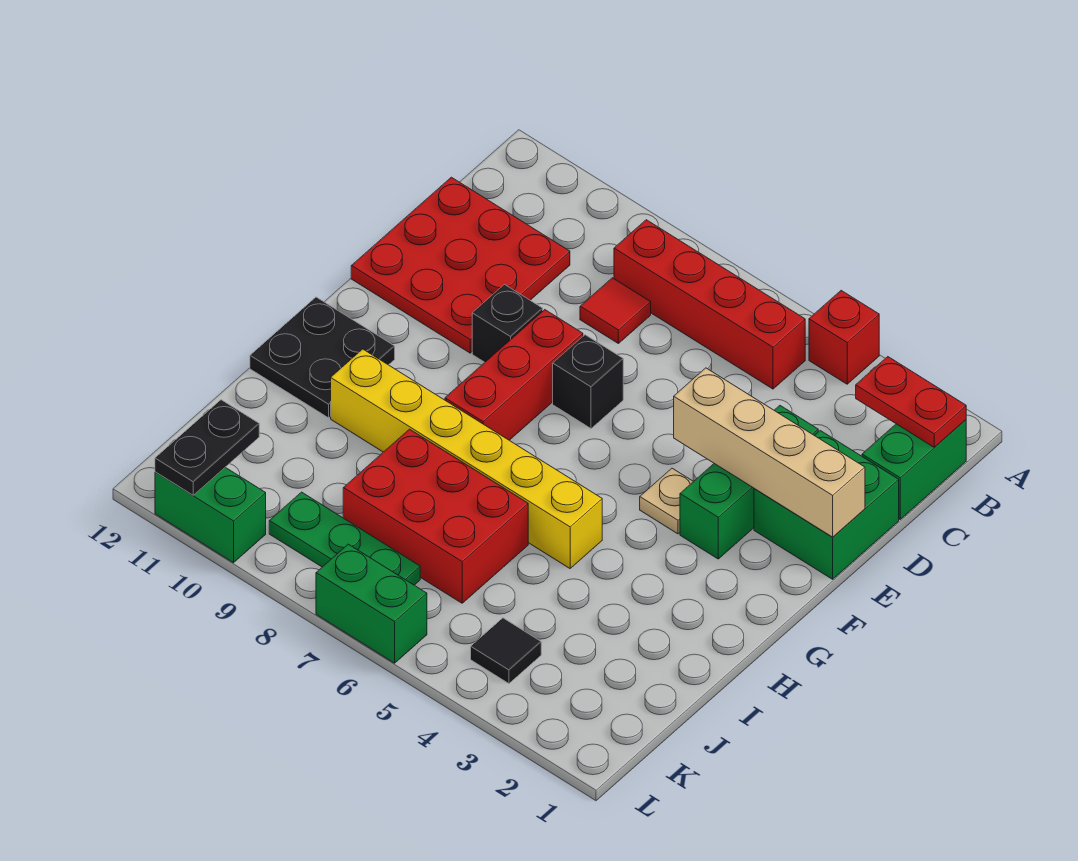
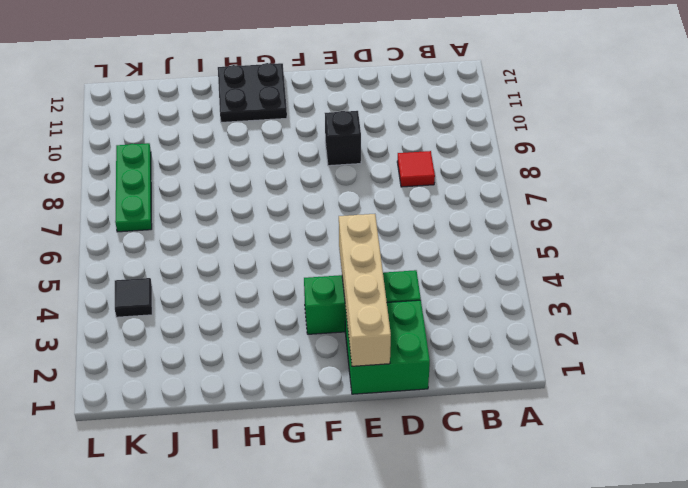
none -> red 1x1 brick [809,291,879,384]
none -> green 1x2 brick [862,420,966,519]
none -> red 1x4 brick [614,220,805,389]

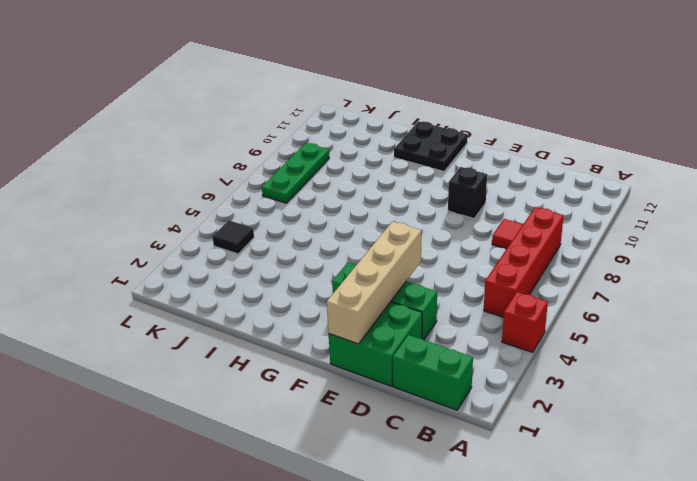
none -> red 3x3 plate [351,177,570,353]
none -> black 1x1 brick [553,335,623,428]
none -> red 1x3 brick [445,310,583,440]

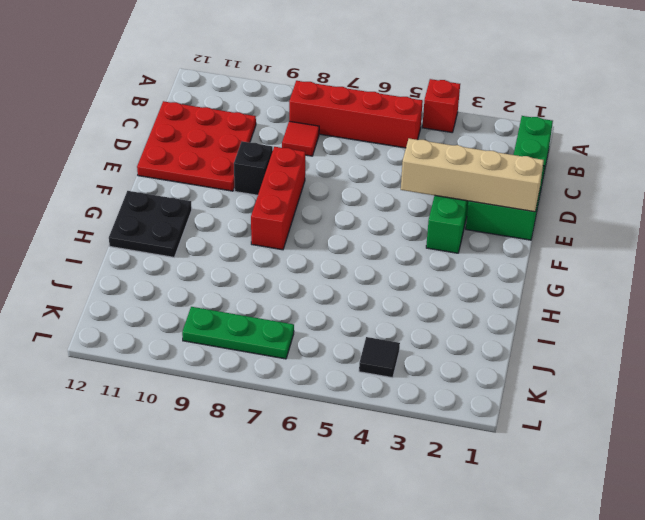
none -> black 1x1 brick [553,335,623,428]
none -> tan 1x1 plate [640,468,694,534]
none -> yellow 1x6 brick [331,349,602,568]

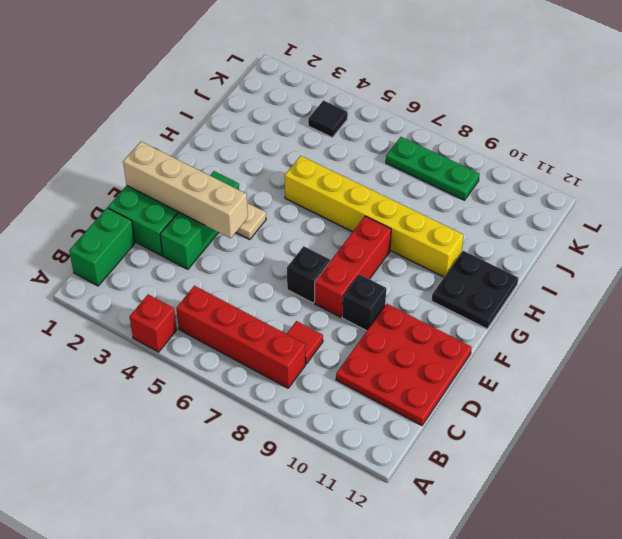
none -> red 2x3 brick [343,429,528,603]
none -> green 1x2 brick [316,544,427,663]
none -> green 1x2 brick [155,467,266,563]

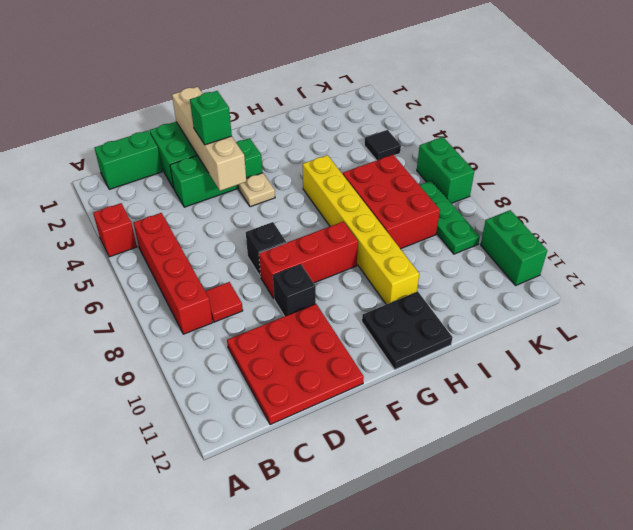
green 1x1 brick [190,91,232,145] -> none
none -> red 1x2 plate [856,357,966,447]
none -> black 1x2 plate [155,400,259,495]

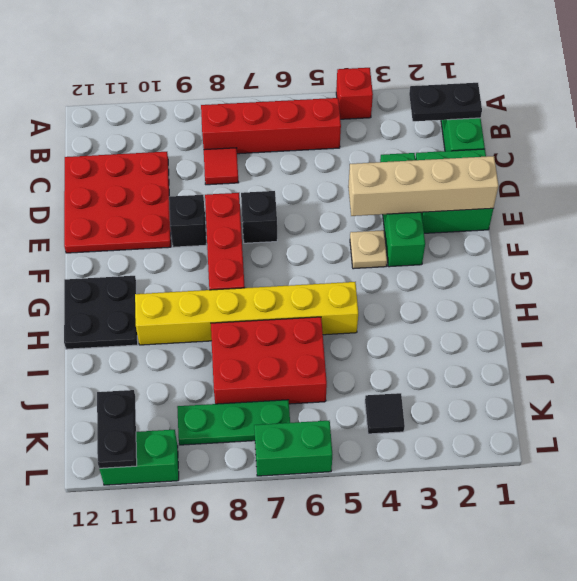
black 1x2 plate [409,83,482,121] -> red 1x2 plate [856,357,966,447]

